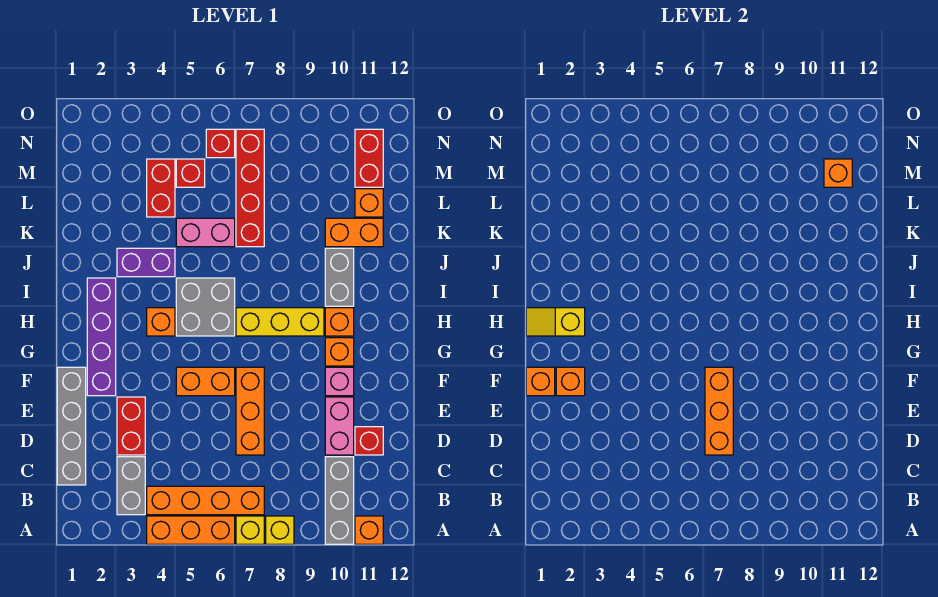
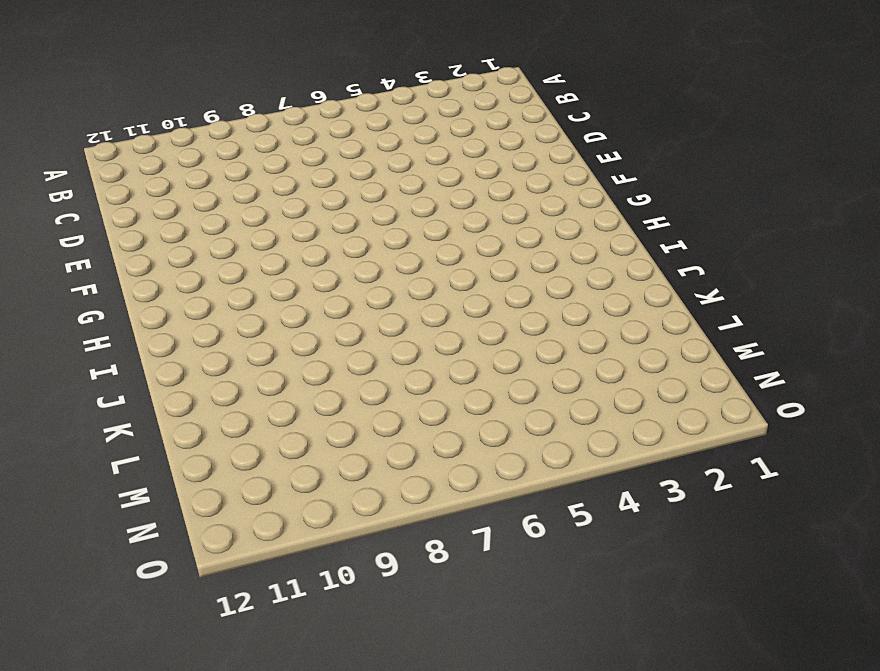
none -> orange 1x3 brick [147,516,235,544]
none -> yellow 1x1 brick [236,516,264,544]
none -> yellow 1x1 brick [266,516,294,544]
none -> grey 1x3 brick [325,457,354,544]

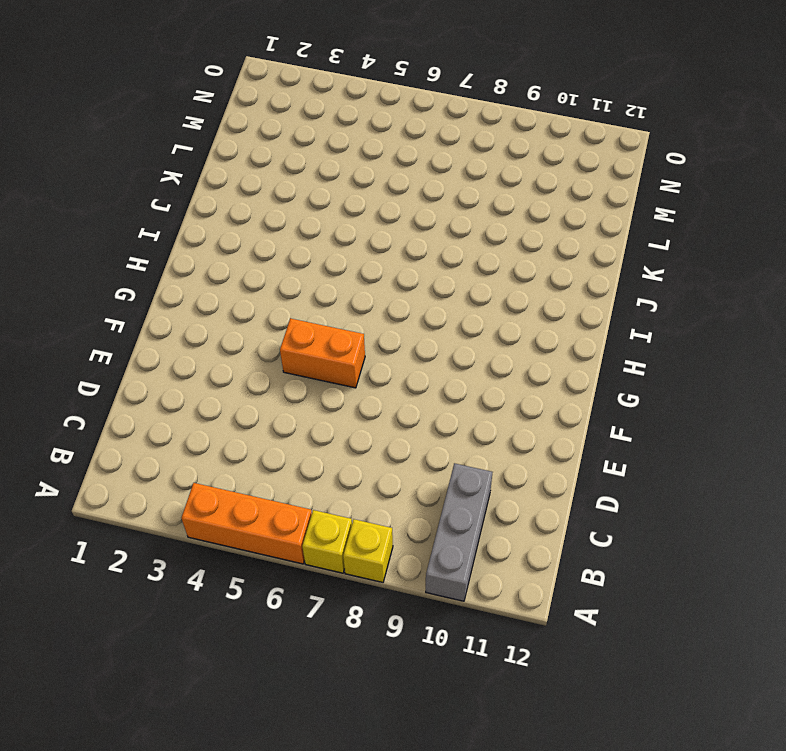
none -> orange 1x1 brick [355,516,383,544]
none -> grey 1x2 brick [117,457,145,515]
none -> orange 1x4 brick [147,486,264,515]
none -> grey 1x4 brick [57,367,86,485]

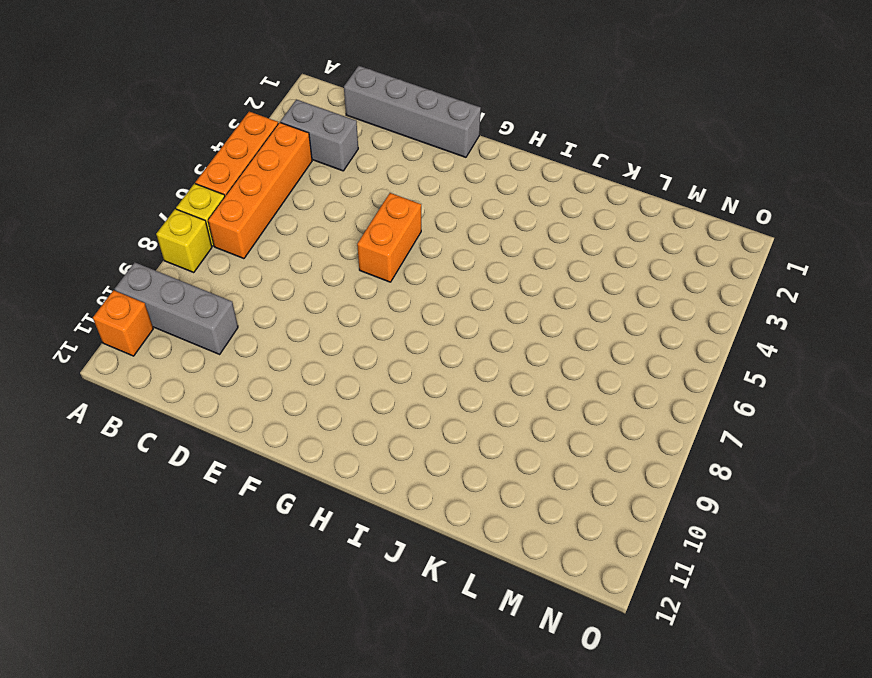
none -> red 1x2 brick [117,397,145,455]
none -> orange 1x3 brick [236,367,264,455]
none -> pink 1x2 brick [325,397,354,455]
none -> red 1x1 brick [355,427,383,455]

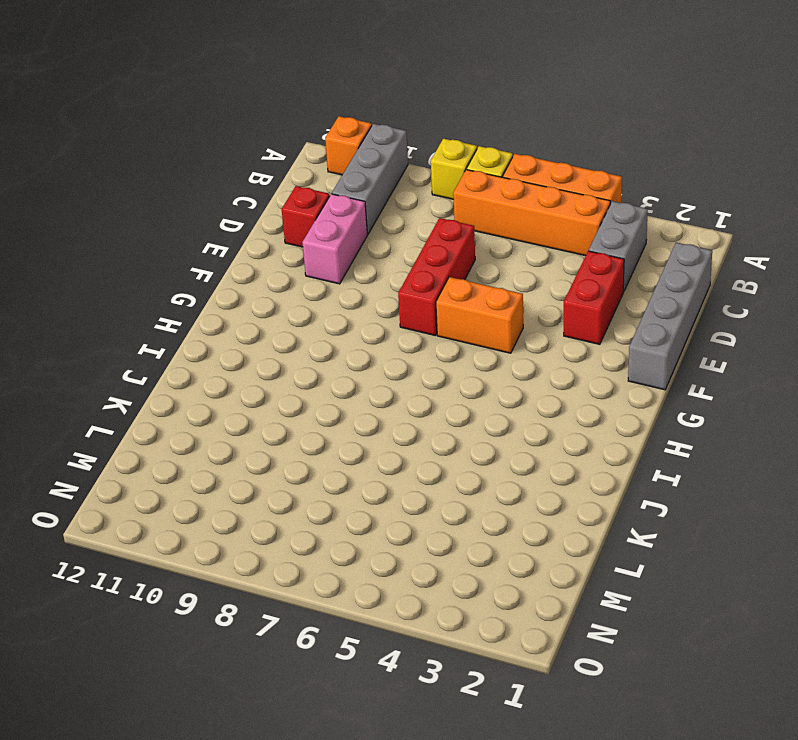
red 1x3 brick [398,218,475,335] -> orange 1x3 brick [236,367,264,455]
none -> purple 1x4 brick [87,278,116,396]
none -> pink 1x1 brick [325,367,354,396]
none -> orange 1x1 brick [325,338,354,366]
none -> orange 1x1 brick [147,308,175,336]

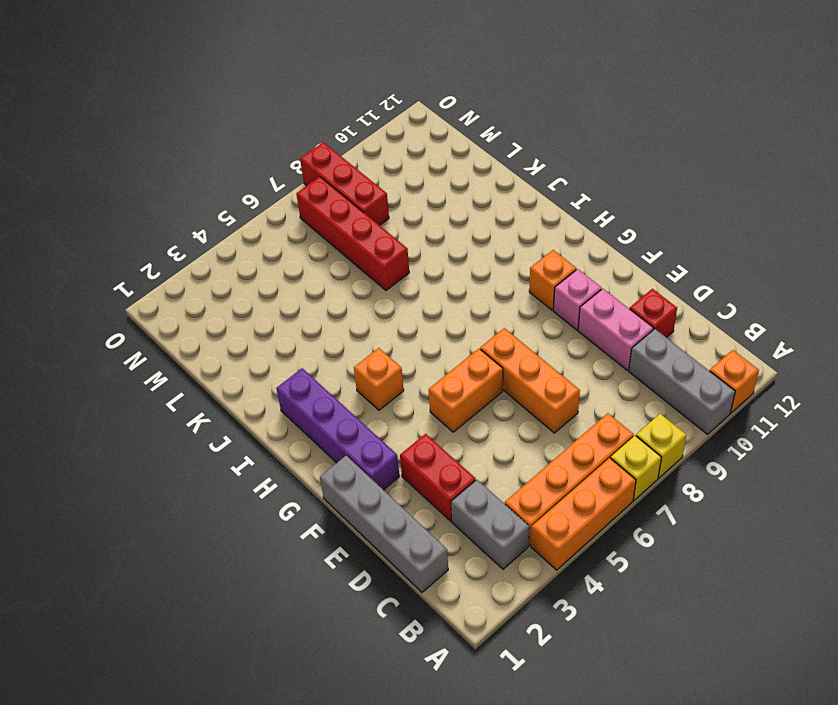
red 1x3 brick [300,142,389,225] -> none
none -> grey 2x2 brick [176,278,235,336]
none -> yellow 1x3 brick [236,308,324,336]
none -> orange 1x1 brick [325,308,354,336]
none -> grey 1x2 brick [325,248,354,306]

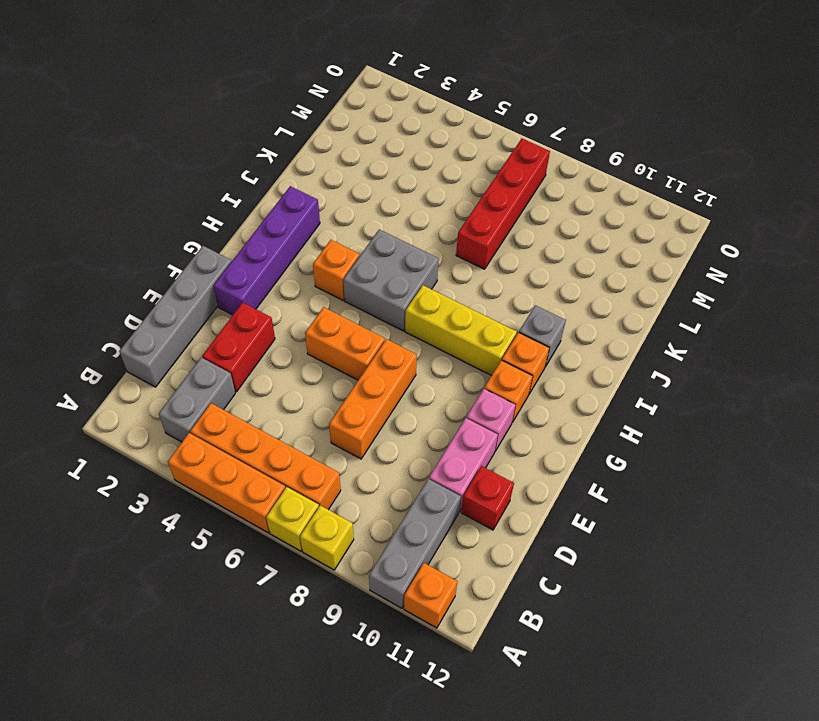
grey 1x1 brick [519,305,566,367] -> grey 1x2 brick [325,248,354,306]
none -> purple 1x2 brick [117,248,175,277]
none -> pink 1x2 brick [176,218,235,247]
none -> orange 1x2 brick [325,218,383,247]
none -> red 1x2 brick [147,159,175,217]

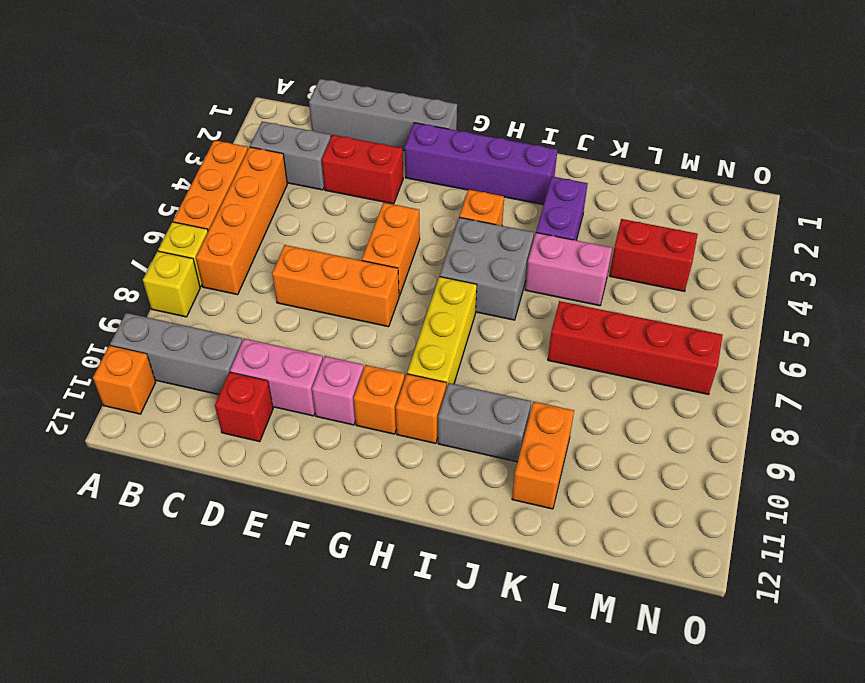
pink 1x2 brick [525,233,612,306] -> pink 1x2 brick turned to [176,218,235,247]
none -> orange 1x1 brick [355,189,383,217]
none -> red 1x1 brick [176,159,205,187]
none -> red 1x2 brick [355,129,383,187]
none -> red 1x1 brick [206,129,235,158]

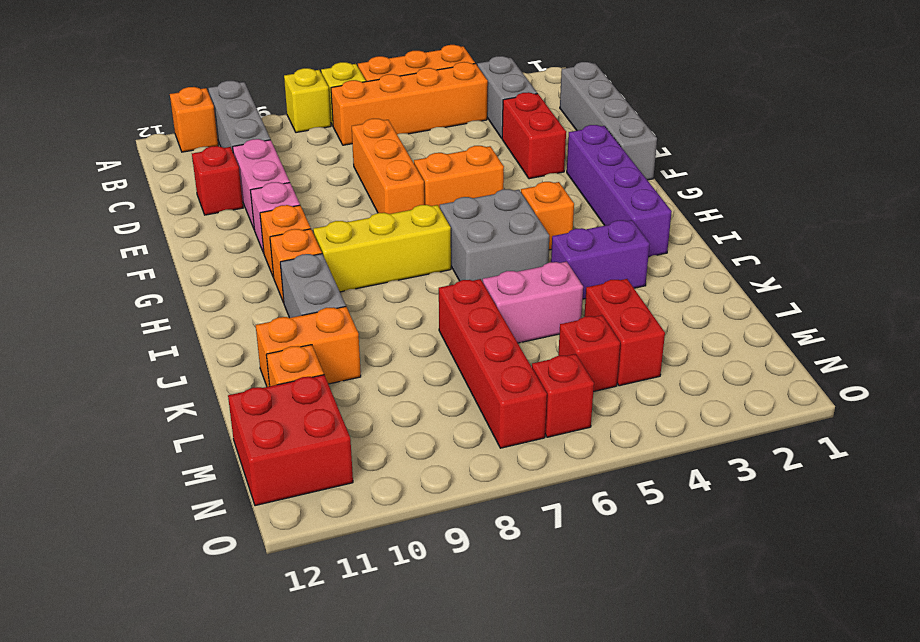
red 2x2 brick [228,375,353,506] -> red 1x2 brick [355,129,383,187]
none -> orange 1x3 brick [705,367,733,455]
none -> orange 1x1 brick [526,367,555,396]
none -> orange 1x1 brick [556,367,585,396]
none -> yellow 1x2 slope [526,308,585,336]

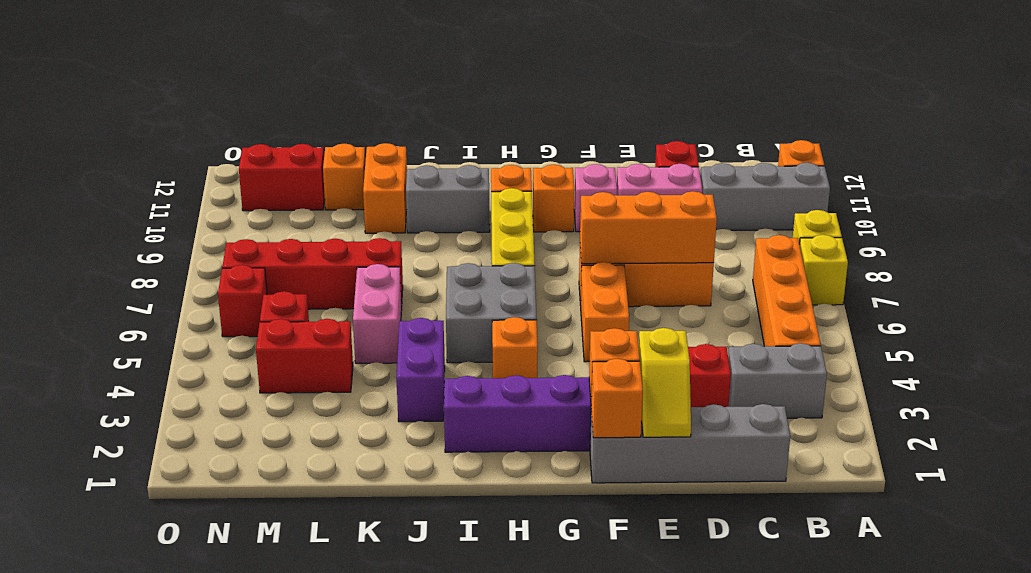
yellow 1x2 slope [638,328,691,437] -> yellow 1x2 slope moved to [526,308,585,336]
none -> orange 1x3 brick [147,516,235,544]
none -> orange 1x1 brick [824,159,852,187]

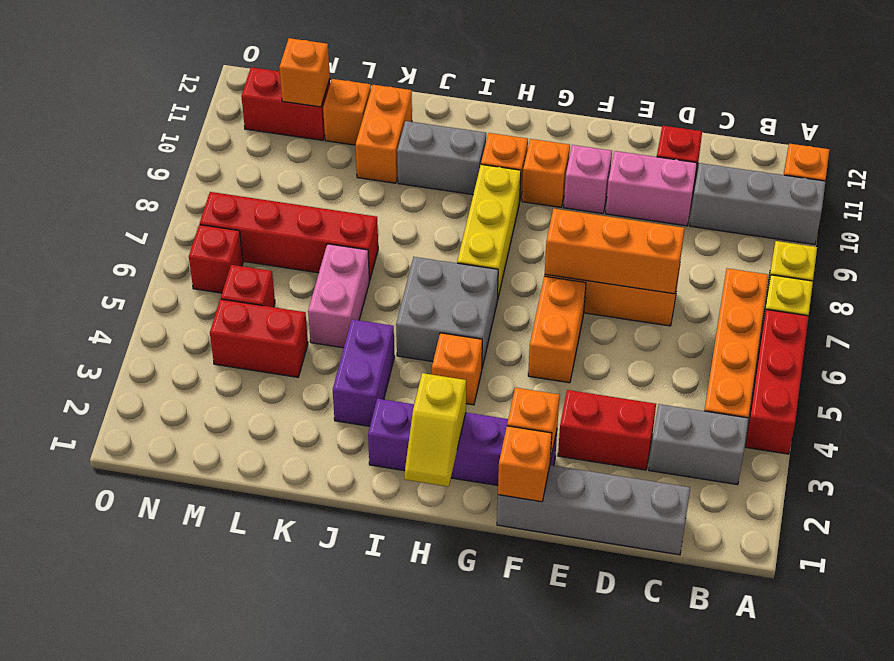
red 1x3 brick [746,310,809,454] -> orange 1x3 brick [147,516,235,544]

